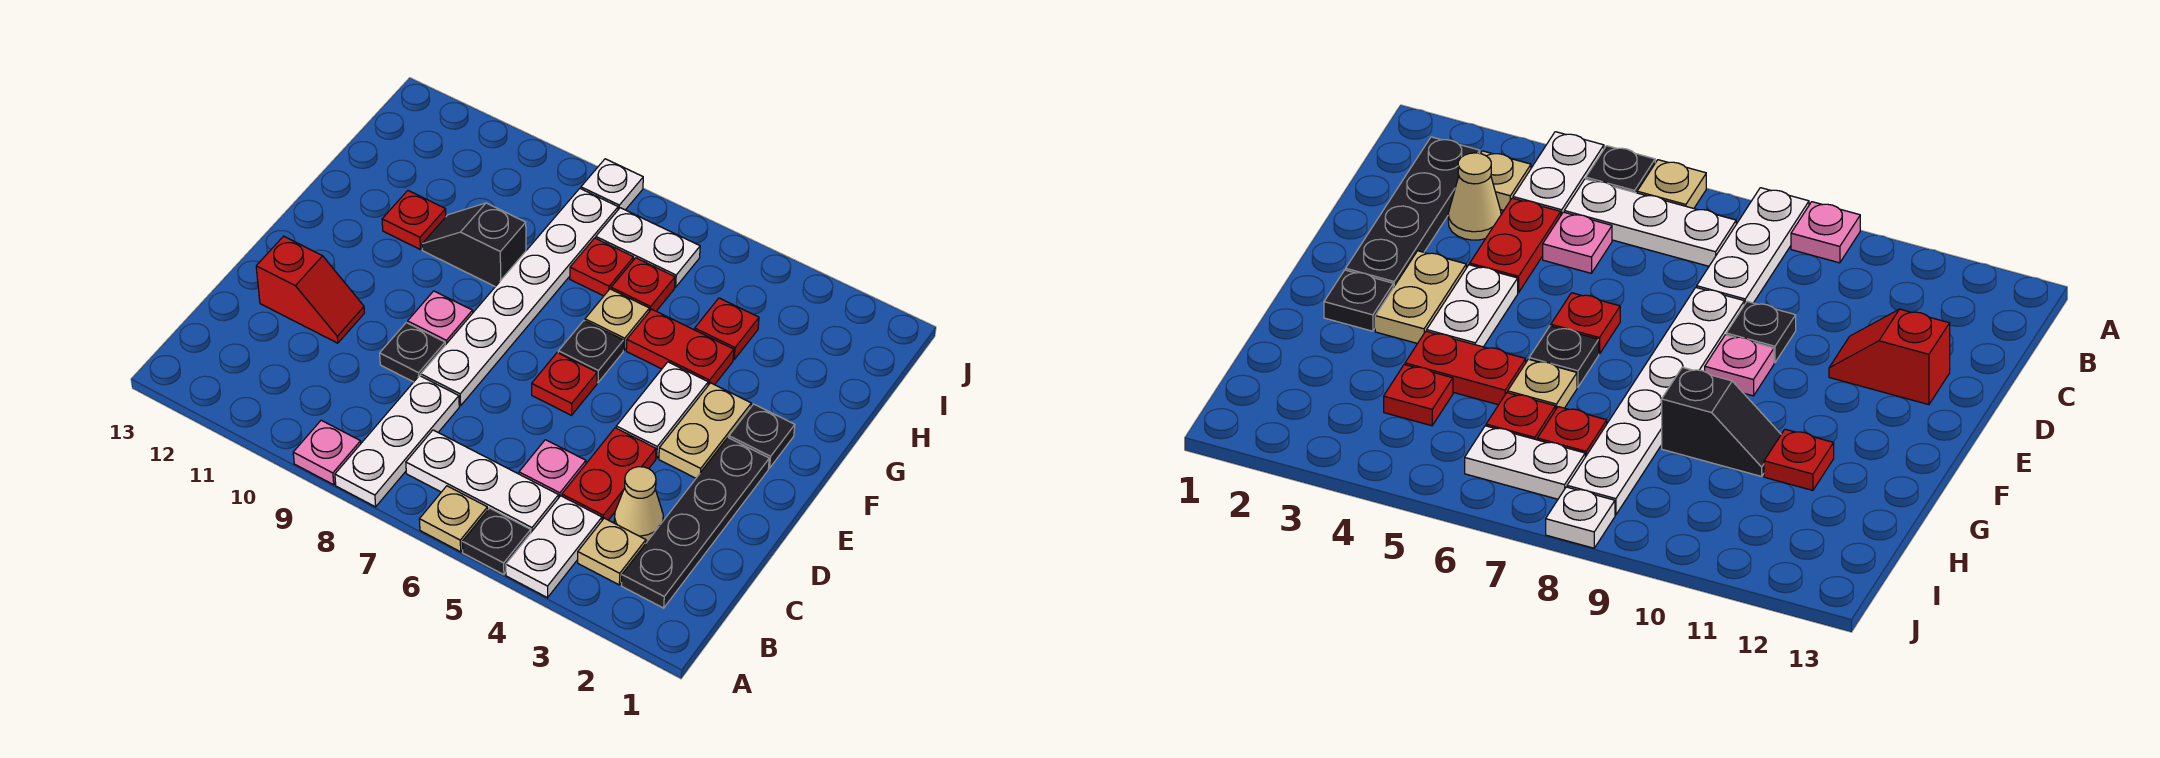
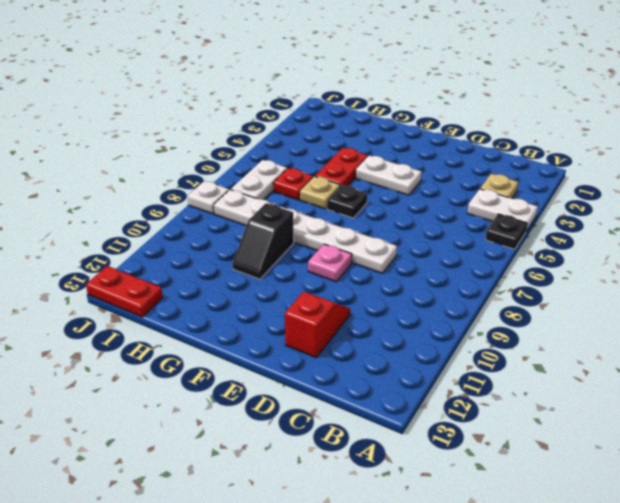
red 1x2 plate [86,266,163,317] -> red 1x2 plate moved to [562,428,656,520]
none -> tan 1x1 plate [419,486,488,552]
none -> white 1x3 plate [335,376,459,507]
none -> pink 1x1 plate [293,420,361,485]

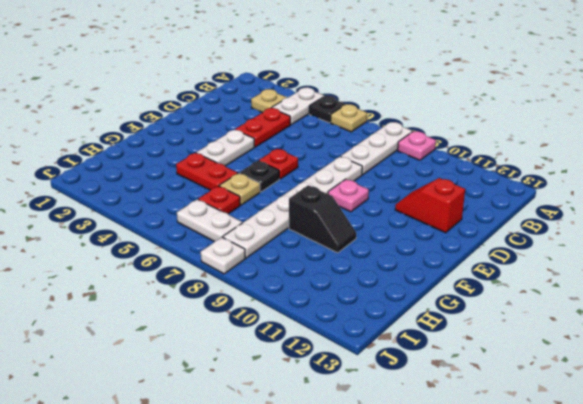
none -> black 1x4 plate [622,438,769,608]
none -> white 1x3 plate [406,430,559,532]
none -> tan 1x1 cone [614,467,663,541]

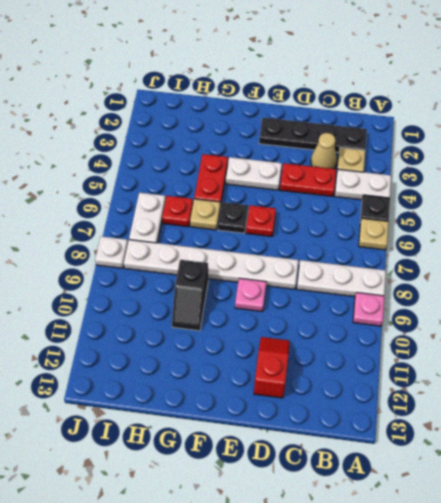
none -> white 1x3 plate [406,430,559,532]
none -> pink 1x1 plate [519,440,586,497]
none -> black 1x1 plate [380,323,445,382]

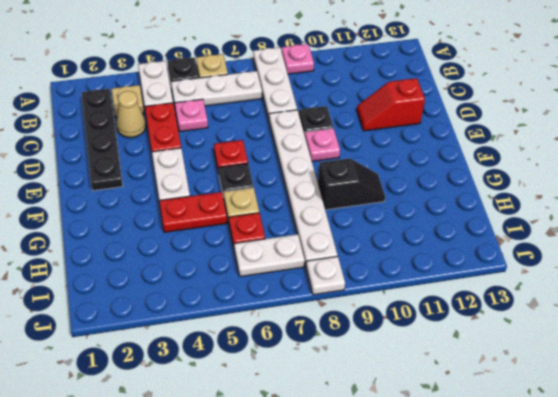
none -> tan 1x2 plate [659,383,751,478]
none -> black 1x1 plate [729,404,795,468]
none -> red 1x1 plate [382,191,446,249]

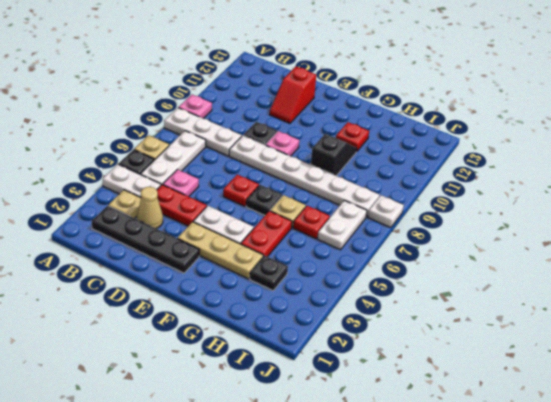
tan 1x3 plate [178,222,263,279] -> tan 1x2 plate [659,383,751,478]
black 1x1 plate [250,255,288,290] -> black 1x1 plate moved to [729,404,795,468]
none -> red 1x1 plate [695,298,759,359]
none -> red 1x1 plate [570,238,634,296]

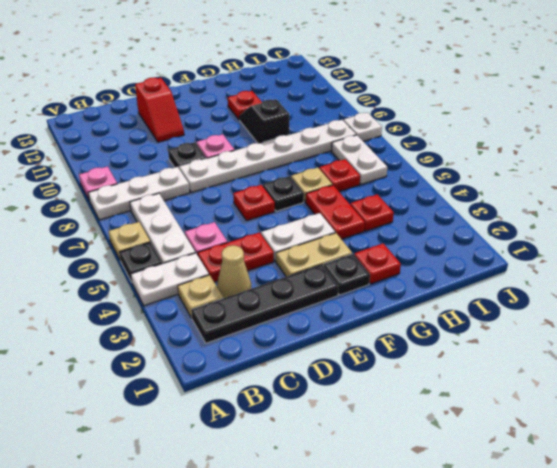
red 1x1 plate [354,244,401,284] -> red 1x1 plate moved to [570,238,634,296]

